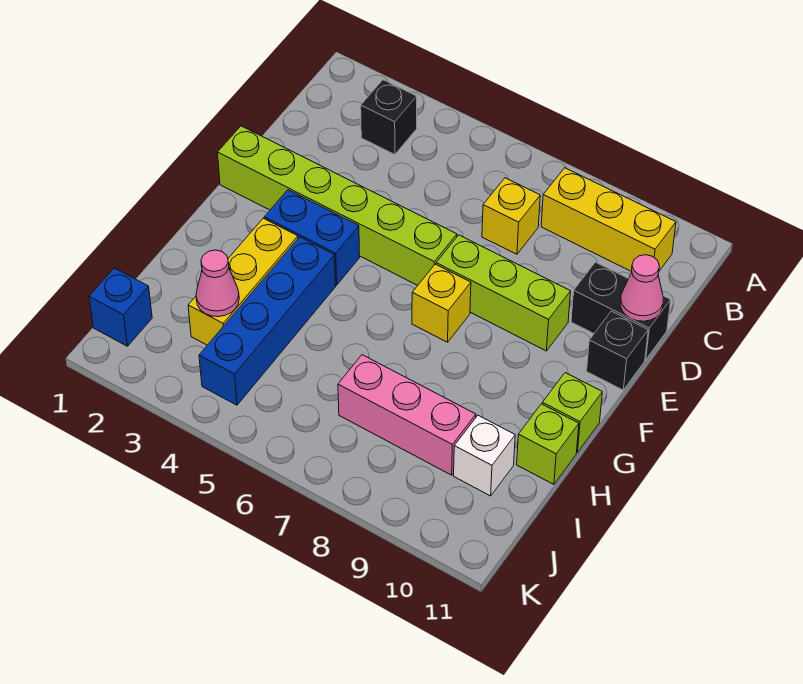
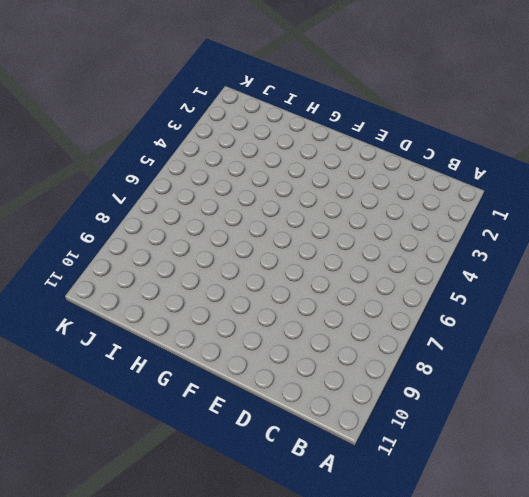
none -> black 1x1 brick [361,80,417,155]
none -> yellow 1x3 brick [541,168,676,271]
none -> yellow 1x1 brick [482,178,540,254]

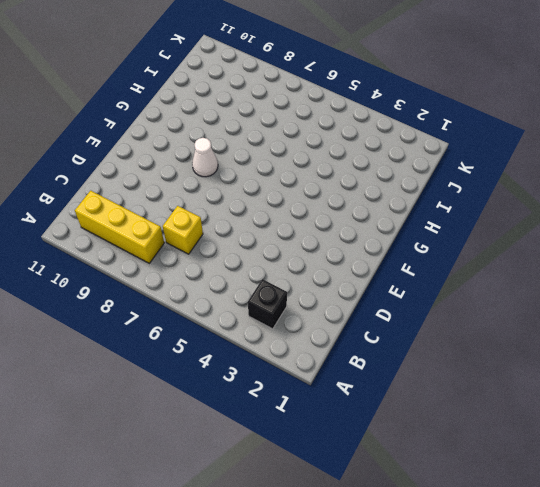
white 1x1 cone [192,138,218,177] -> none
none -> black 1x2 brick [571,262,671,360]
none -> lime 1x6 brick [218,126,457,285]
none -> lime 1x3 brick [436,235,571,351]

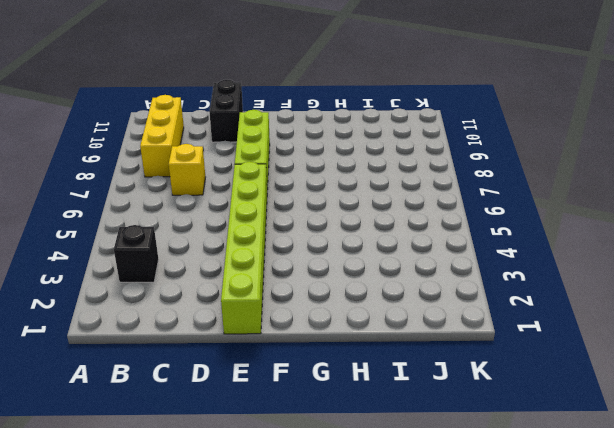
none -> black 1x1 brick [587,311,648,390]
none -> blue 1x2 brick [264,190,360,285]
none -> yellow 1x1 brick [412,264,471,342]

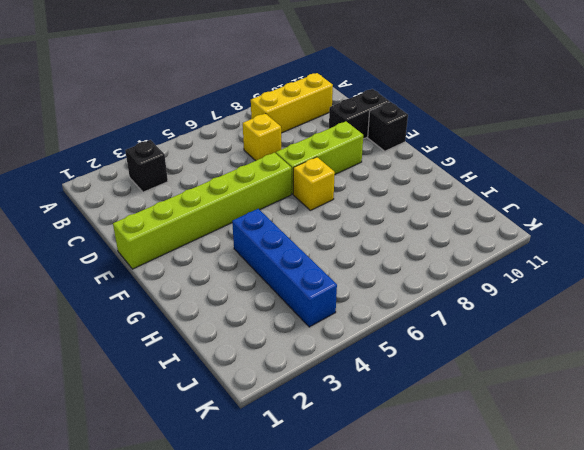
none -> blue 1x2 brick [264,190,360,285]
none -> yellow 1x3 brick [188,218,298,345]
none -> lime 1x1 brick [542,373,602,452]

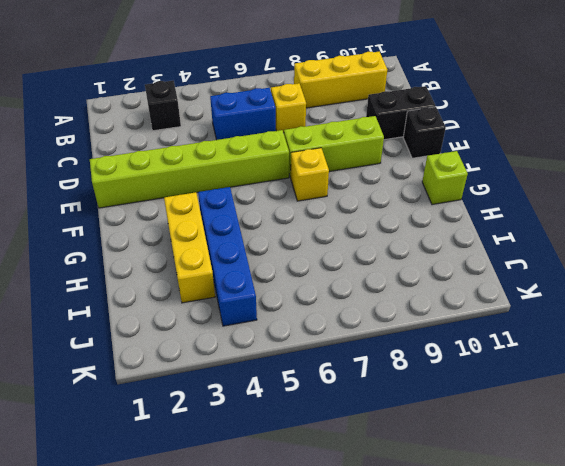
blue 1x2 brick [210,88,276,140] -> blue 1x2 brick moved to [264,190,360,285]
none -> lime 1x1 brick [517,404,579,484]
none -> pink 1x3 brick [338,355,476,475]
none -> white 1x1 brick [454,415,515,496]

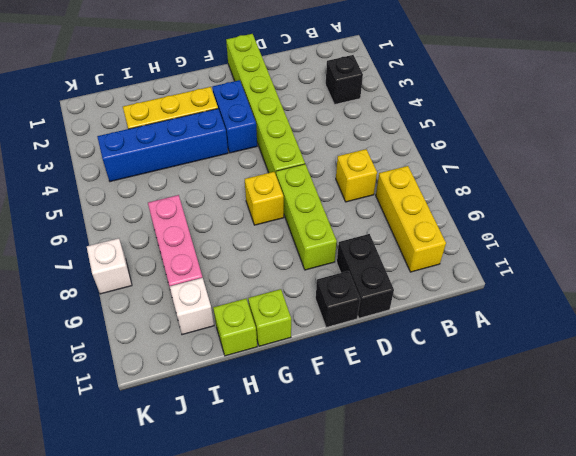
white 1x1 brick [87,238,132,294] -> none
none -> blue 1x1 brick [89,268,152,346]
none -> pink 1x1 cone [620,255,663,321]
none -> pink 1x1 cone [196,250,239,317]

